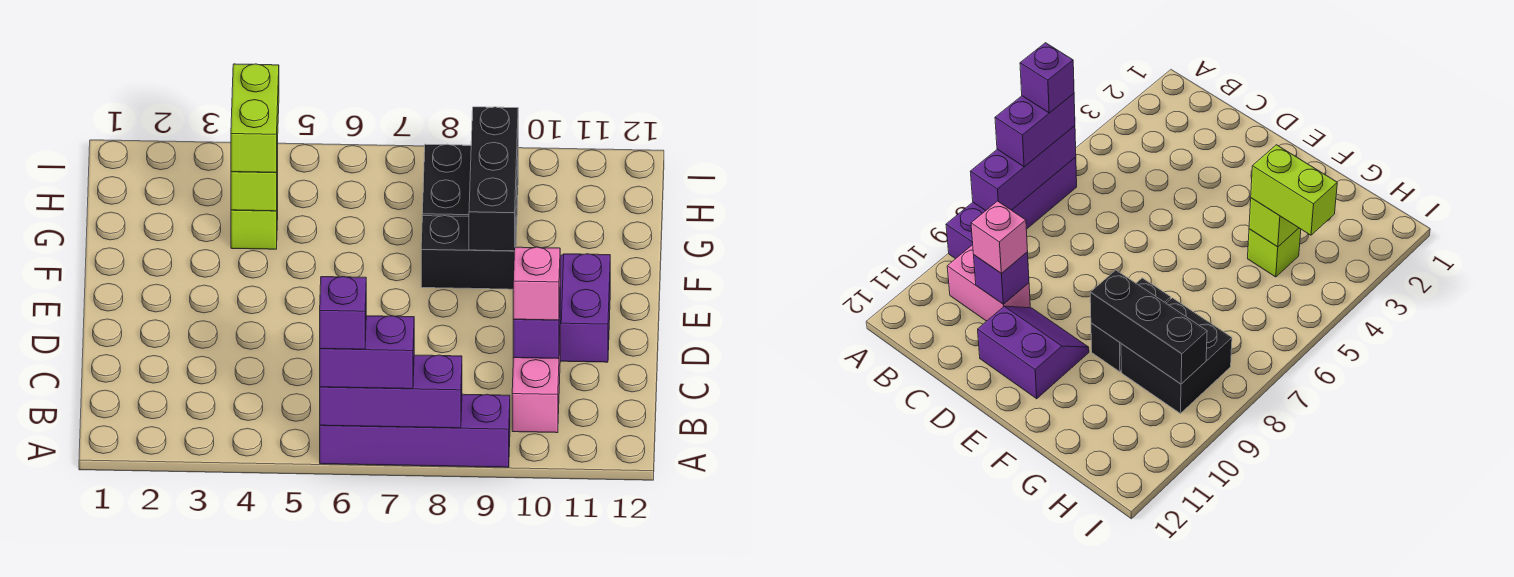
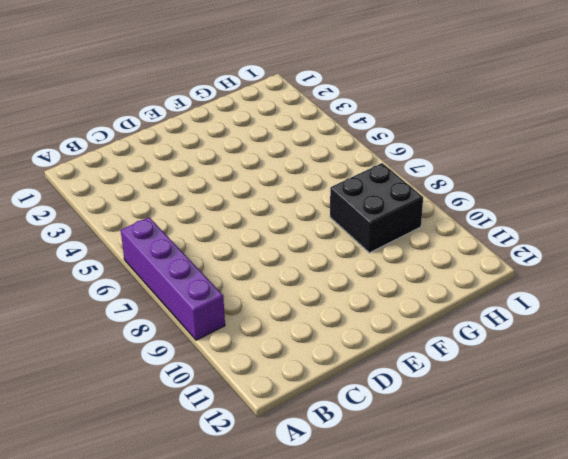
none -> pink 1x2 brick [512,345,560,433]
none -> purple 2x2 slope [560,254,610,362]
none -> black 1x2 brick [421,216,516,289]

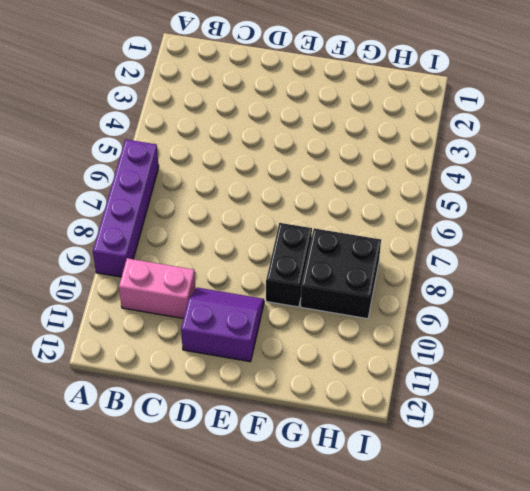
none -> lime 1x1 brick [231,183,278,249]
none -> purple 1x3 brick [320,355,462,428]
none -> purple 1x1 brick [513,307,560,359]

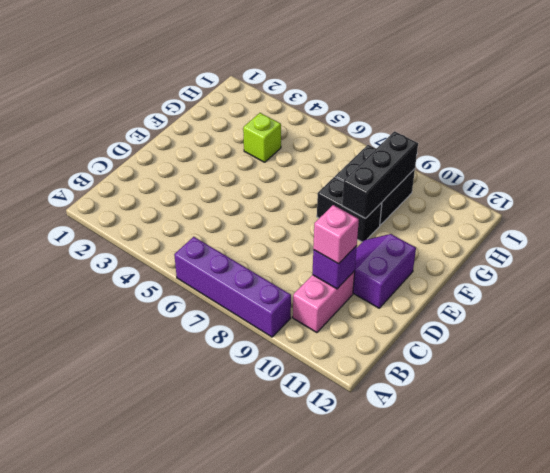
none -> purple 1x3 brick [320,355,462,428]
none -> lime 1x1 brick [231,144,278,211]
none -> purple 1x2 brick [320,316,414,389]

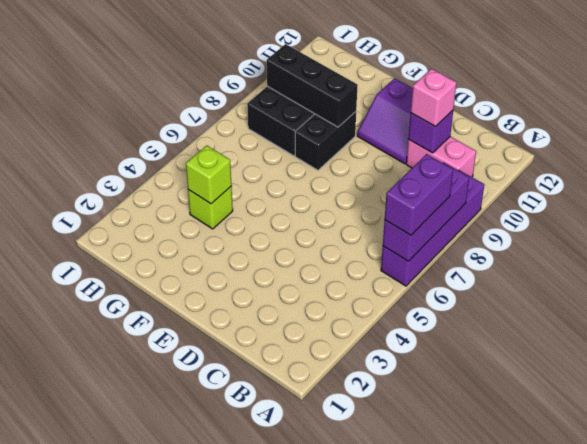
none -> lime 1x2 brick [231,64,279,172]
none -> purple 1x1 brick [320,277,366,349]

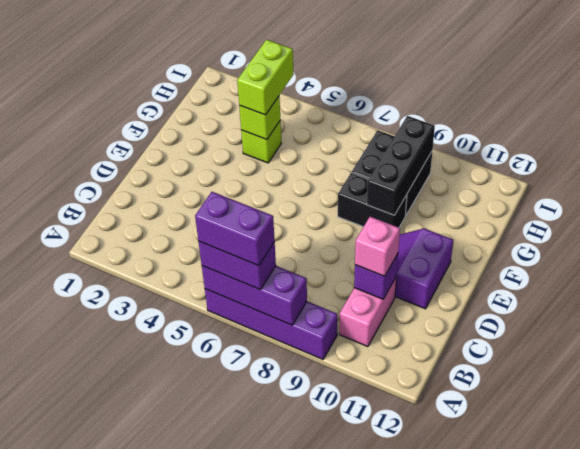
purple 1x2 brick [195,192,275,266] -> purple 1x1 brick [320,277,366,349]

